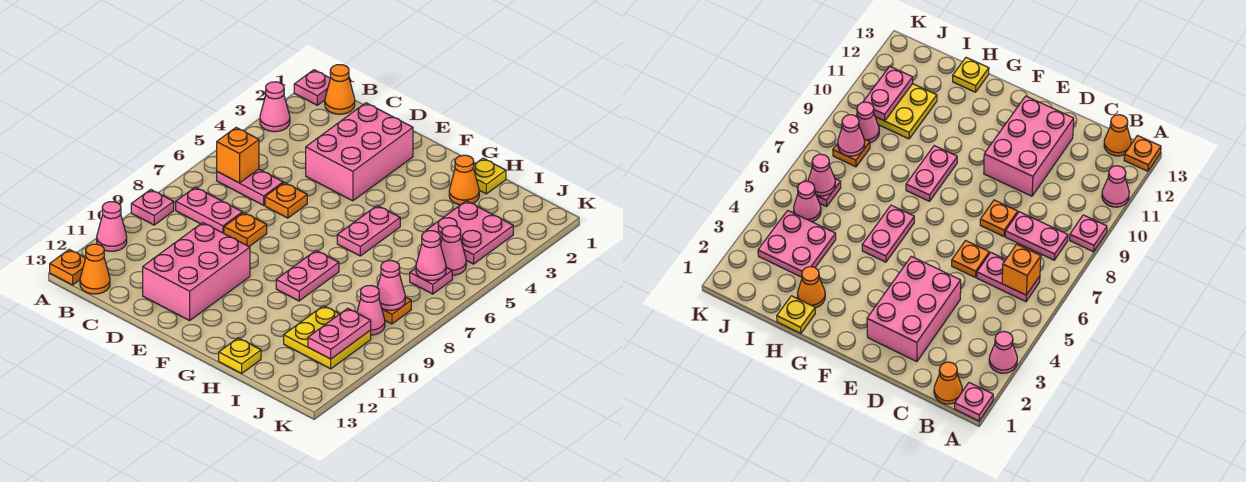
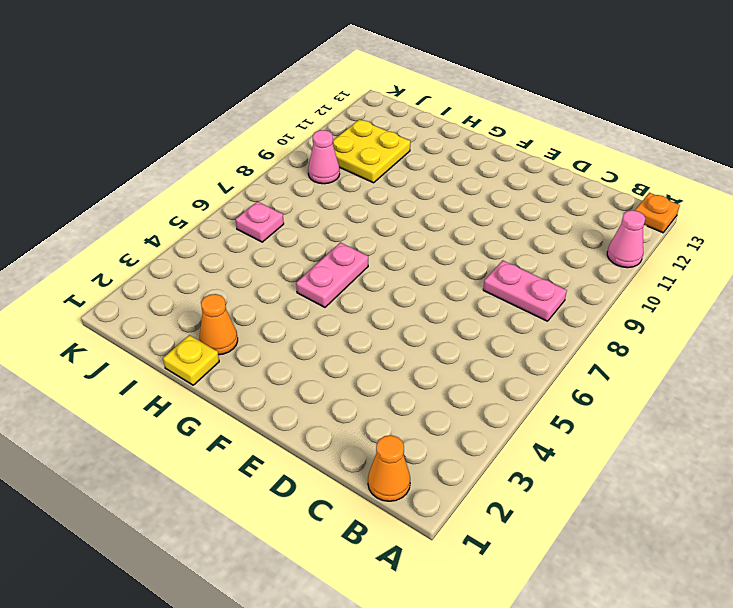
none -> pink 1x1 plate [294,70,330,105]
none -> pink 1x1 cone [260,82,290,132]
none -> pink 1x1 plate [131,190,174,225]

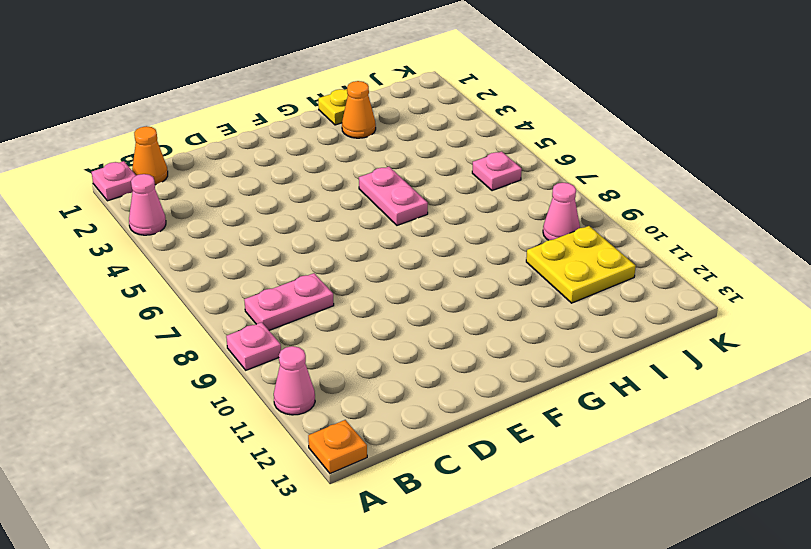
none -> pink 1x2 plate [217,169,283,205]
none -> orange 1x1 cone [80,244,110,294]
none -> pink 2x3 brick [306,103,413,201]

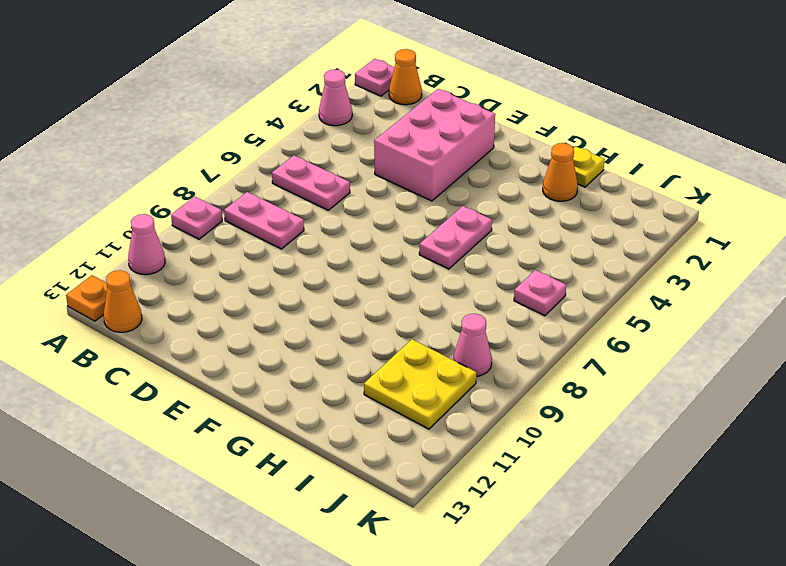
none -> orange 1x1 plate [265,183,307,218]
none -> orange 1x1 plate [224,212,267,247]
none -> pink 2x3 brick [143,223,250,321]

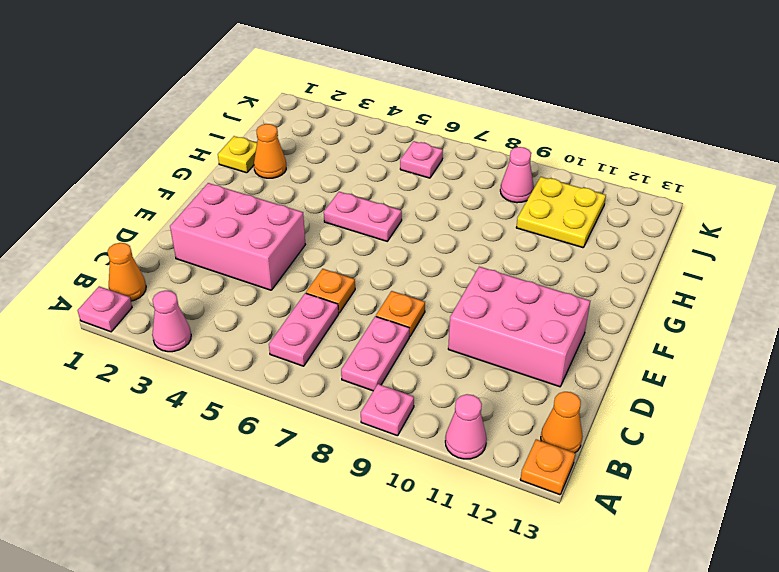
none -> pink 1x2 plate [276,251,339,301]
none -> yellow 1x1 plate [219,338,261,373]
none -> pink 2x2 plate [426,201,513,264]

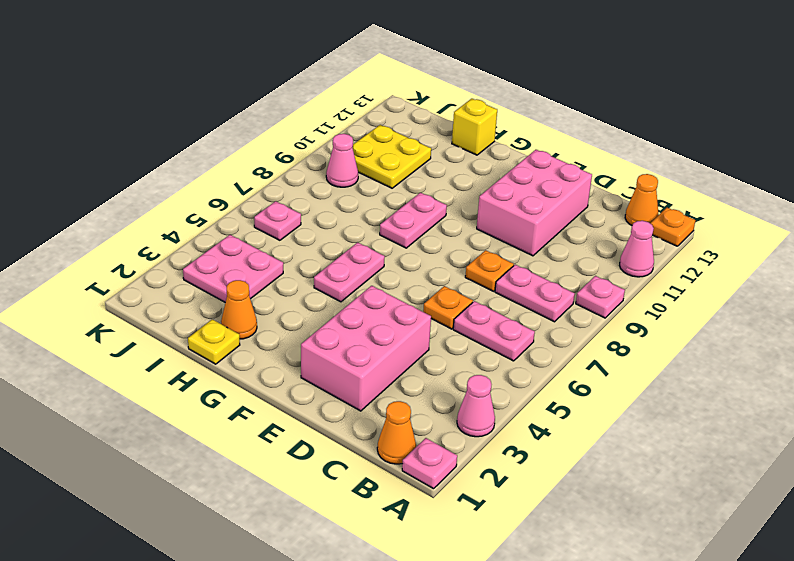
yellow 1x1 brick [452,99,497,155] -> yellow 1x1 plate [219,338,261,373]
none -> pink 1x1 cone [441,226,466,275]
none -> orange 1x1 plate [382,297,411,324]
none -> orange 1x1 brick [217,128,259,183]

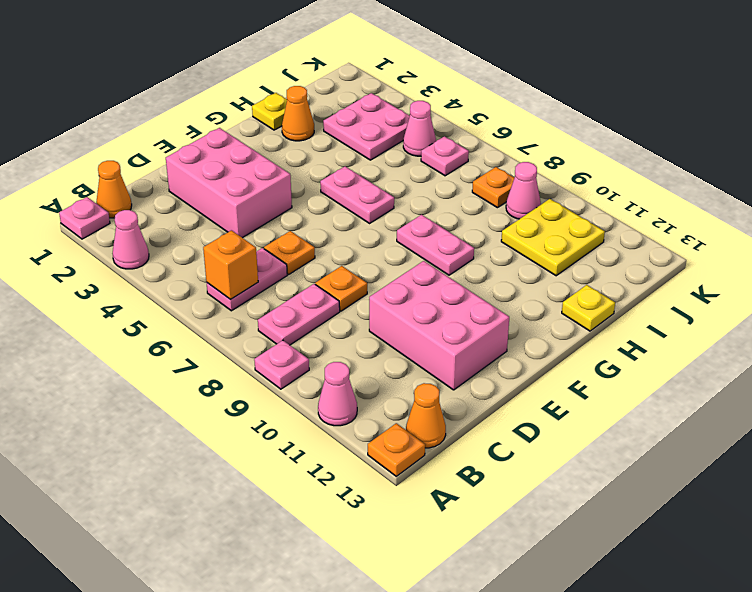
none -> pink 1x1 cone [416,231,446,280]
none -> pink 1x1 cone [377,261,405,310]
none -> pink 1x2 plate [308,308,371,359]

